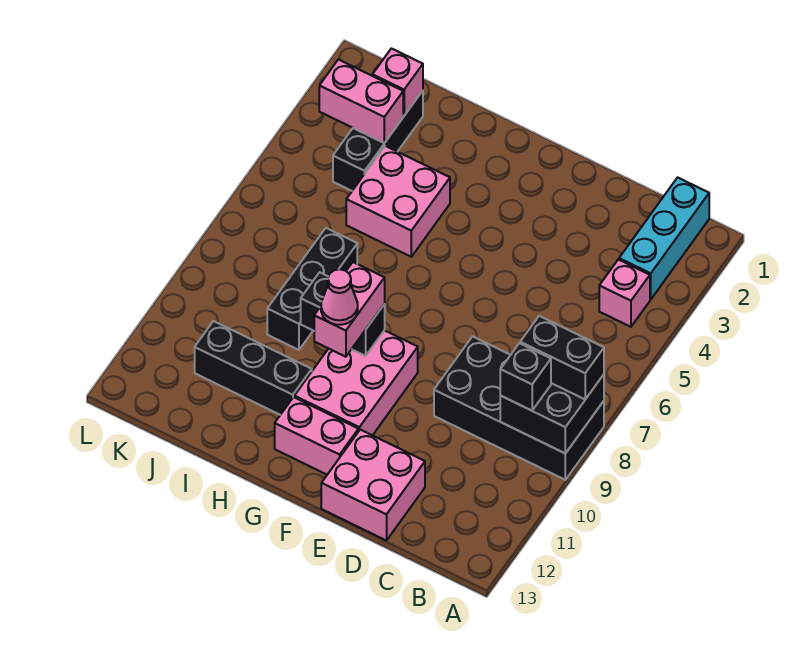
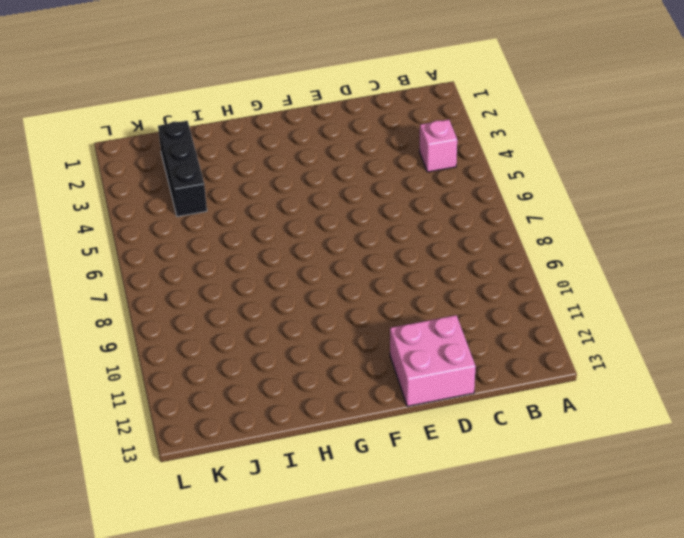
none -> black 2x4 brick [434,336,604,480]
none -> cyan 1x3 brick [619,177,709,299]
none -> pink 2x3 brick [294,330,418,435]

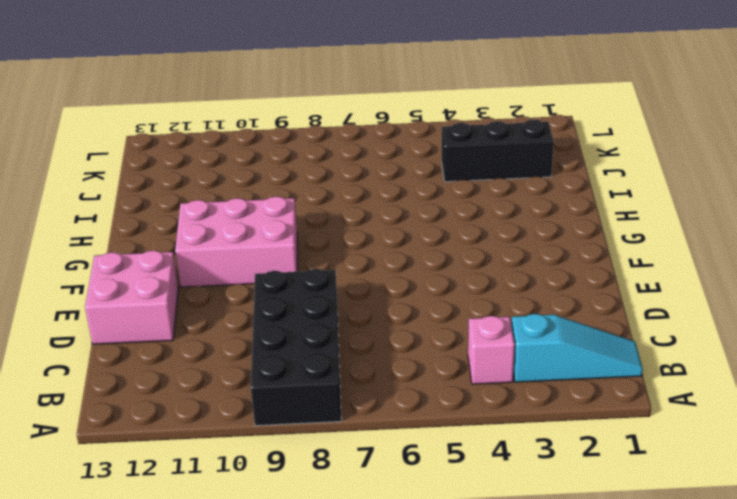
cyan 1x3 slope [511,314,643,382] -> cyan 1x3 brick [619,177,709,299]
none -> pink 1x2 brick [275,397,358,475]
none -> pink 2x2 brick [346,146,450,257]
none -> black 1x3 brick [195,321,312,415]

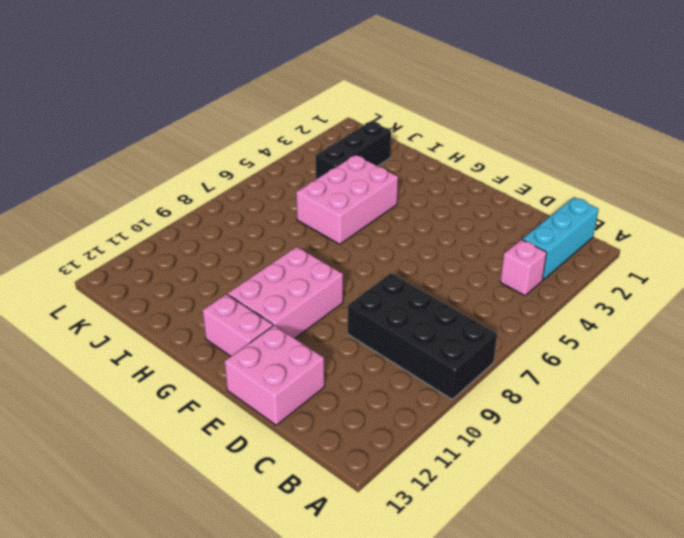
pink 2x3 brick [296,155,398,244] -> pink 2x2 brick [346,146,450,257]
none -> black 1x3 brick [195,321,312,415]
none -> black 1x3 brick [267,228,357,350]
none -> black 2x2 brick [500,375,604,453]

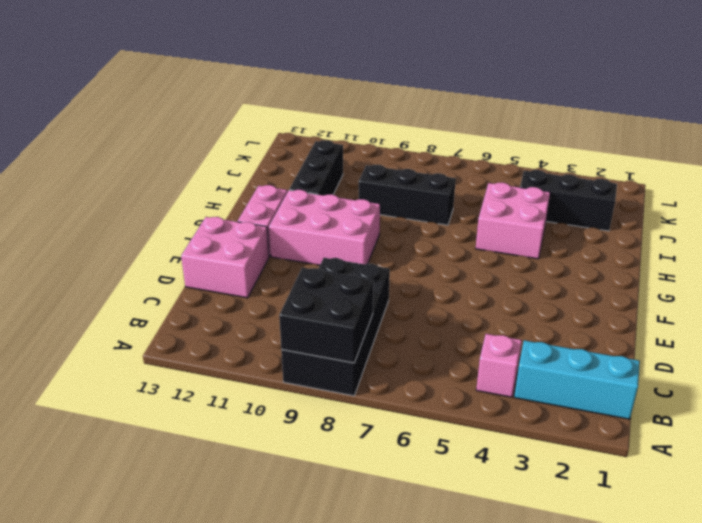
none -> black 1x2 brick [301,272,385,356]
none -> pink 1x1 brick [372,48,423,116]
none -> pink 1x2 brick [319,60,403,143]

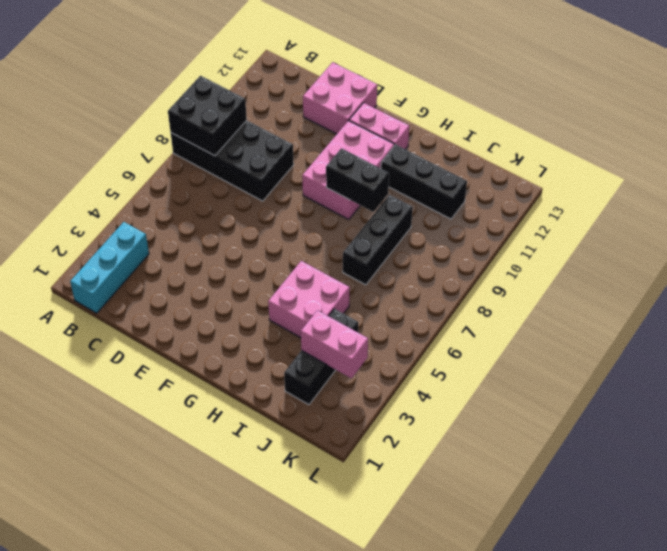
none -> pink 1x1 brick [599,260,650,327]
none -> pink 1x1 brick [372,48,423,116]
none -> black 1x2 brick [520,316,604,399]

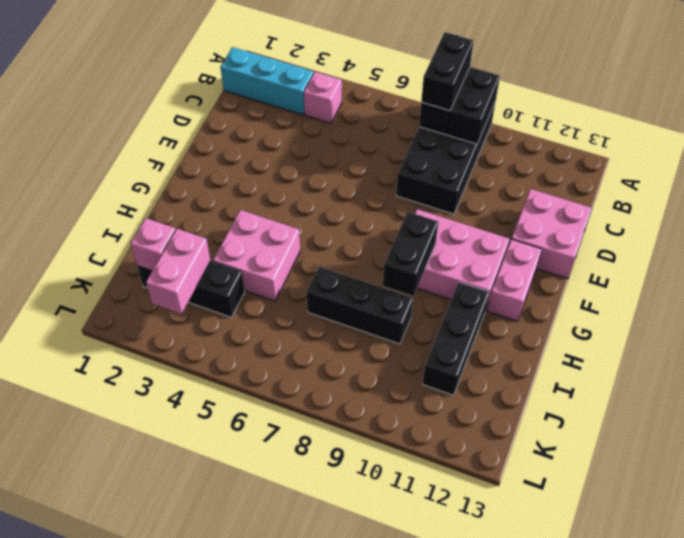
none -> black 1x1 brick [500,343,551,411]
none -> pink 1x2 brick [314,262,385,357]
none -> pink 1x1 cone [321,269,358,325]

